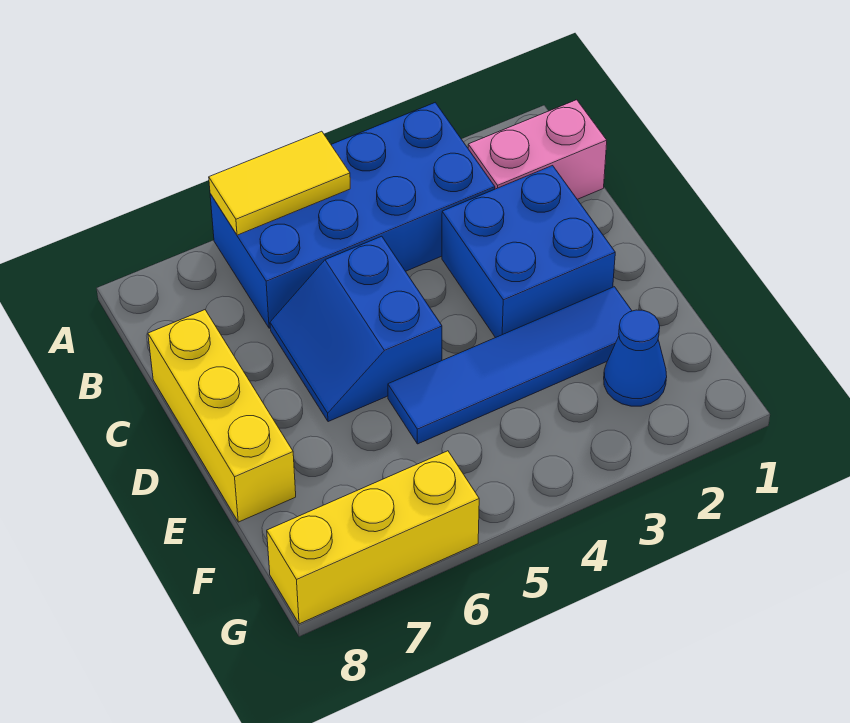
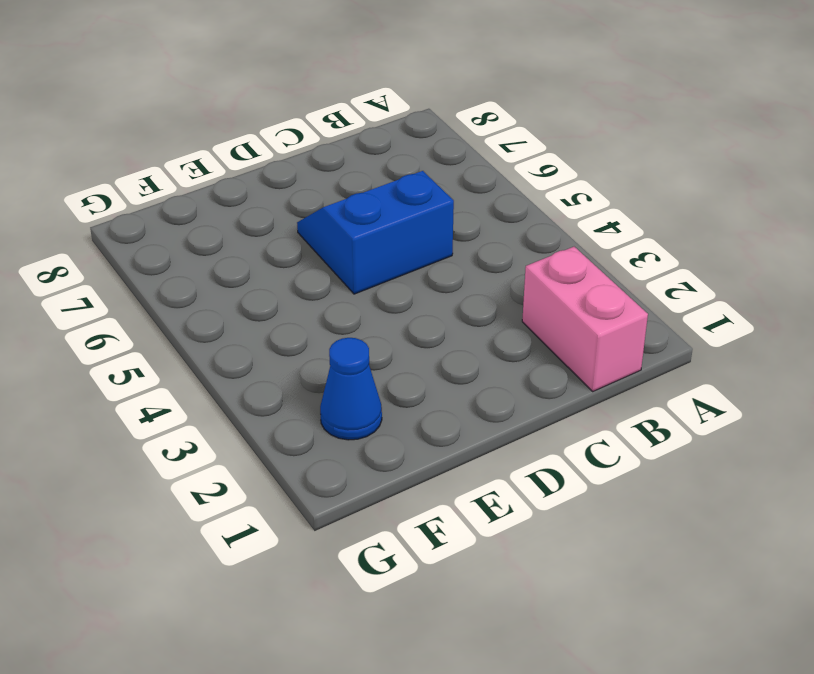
none -> blue 2x4 brick [210,103,495,328]
none -> blue 2x2 brick [442,166,615,338]

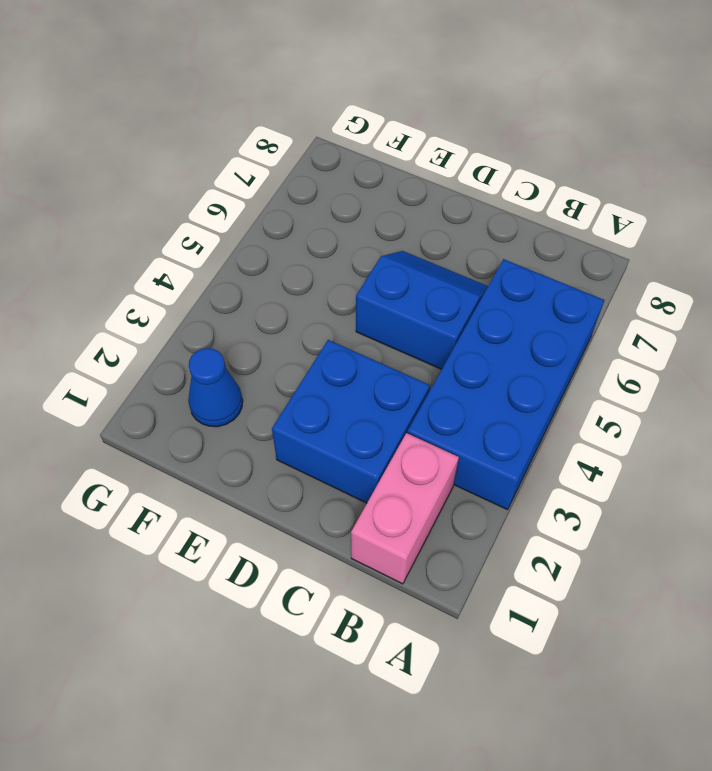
none -> yellow 1x3 brick [148,310,296,522]
none -> blue 1x4 tile [388,287,632,444]

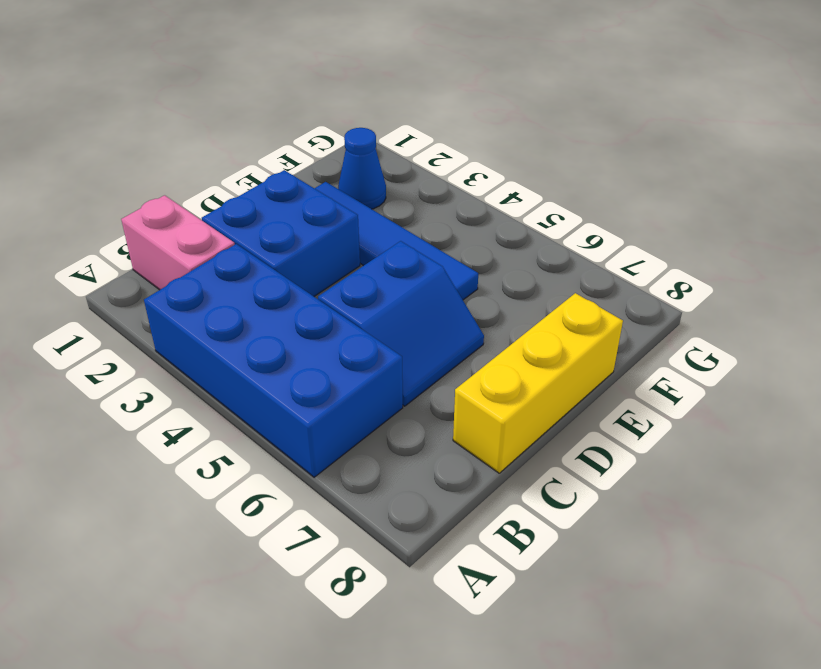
none -> yellow 1x3 brick [267,451,479,624]
none -> yellow 1x2 tile [209,131,350,235]

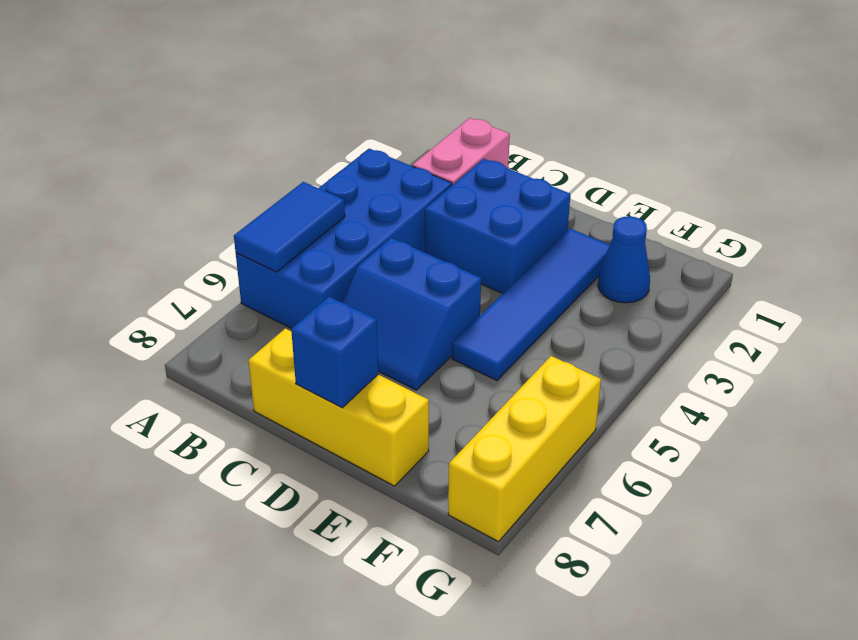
blue 1x2 tile [234,182,345,272] -> yellow 1x2 tile [209,131,350,235]
blue 1x1 brick [291,297,378,408] -> none

